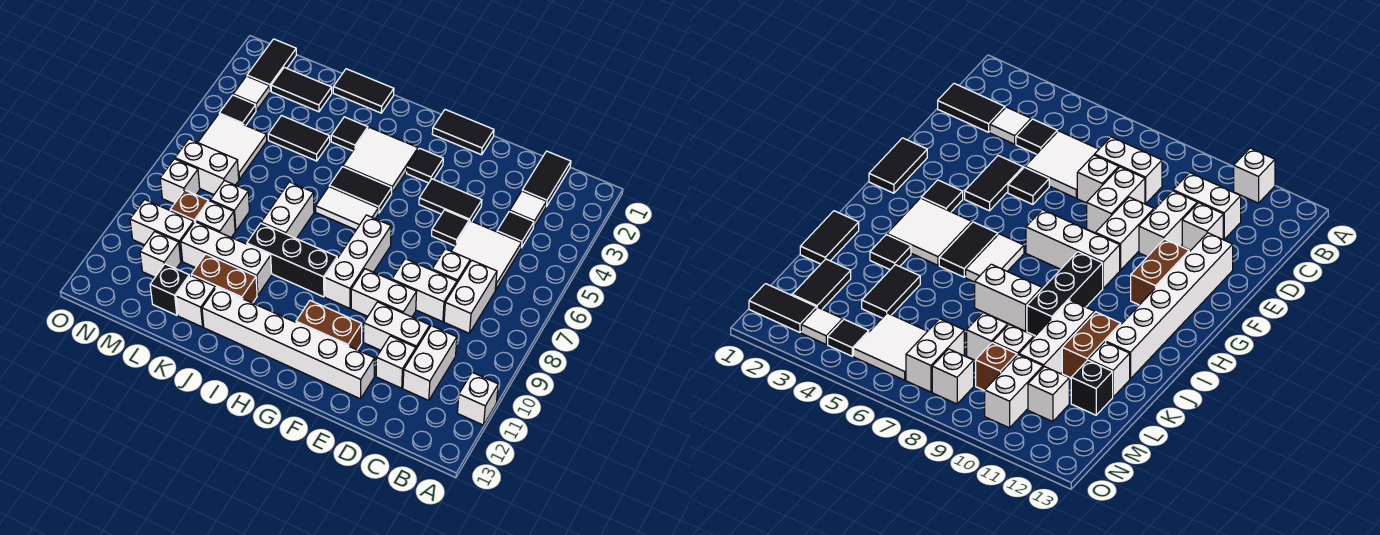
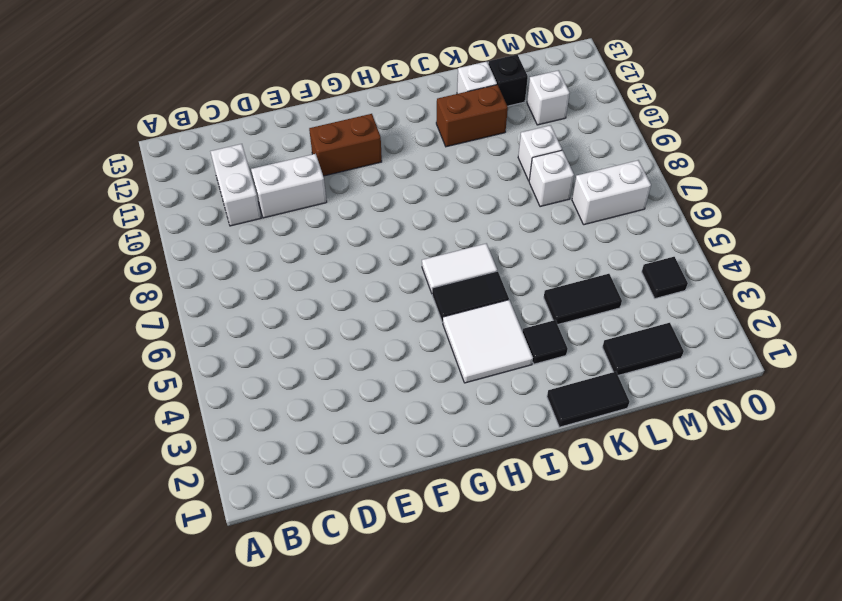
none -> white 1x1 brick [457,372,498,425]
none -> black 1x2 tile [522,151,571,207]
none -> white 1x1 tile [510,191,546,227]
none -> black 1x1 tile [497,211,534,248]

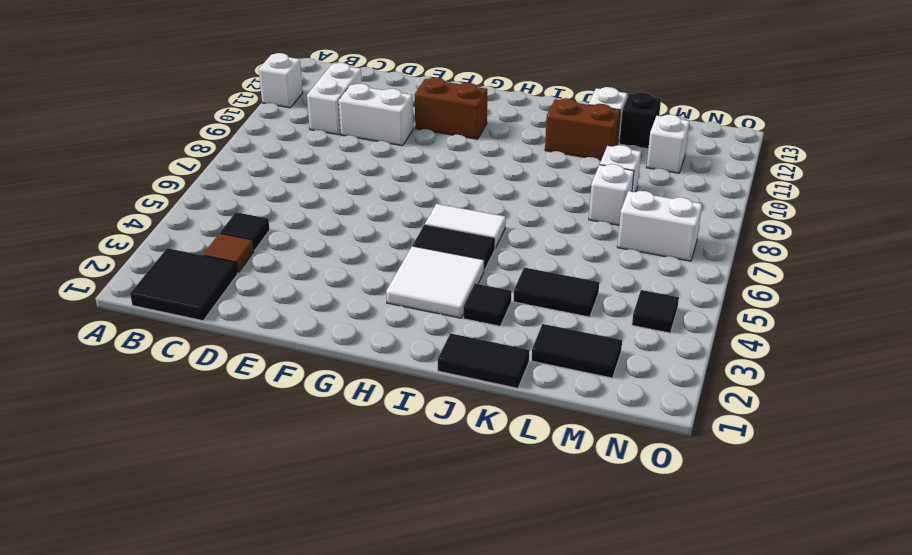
black 2x2 tile [130,248,238,321] -> black 1x2 tile [522,151,571,207]
brown 1x1 tile [203,233,254,273] -> white 1x1 tile [510,191,546,227]
none -> white 2x2 tile [451,221,521,290]
none -> white 1x2 brick [444,260,497,333]
none -> white 1x1 brick [432,249,470,283]
none -> white 1x2 brick [392,259,457,322]

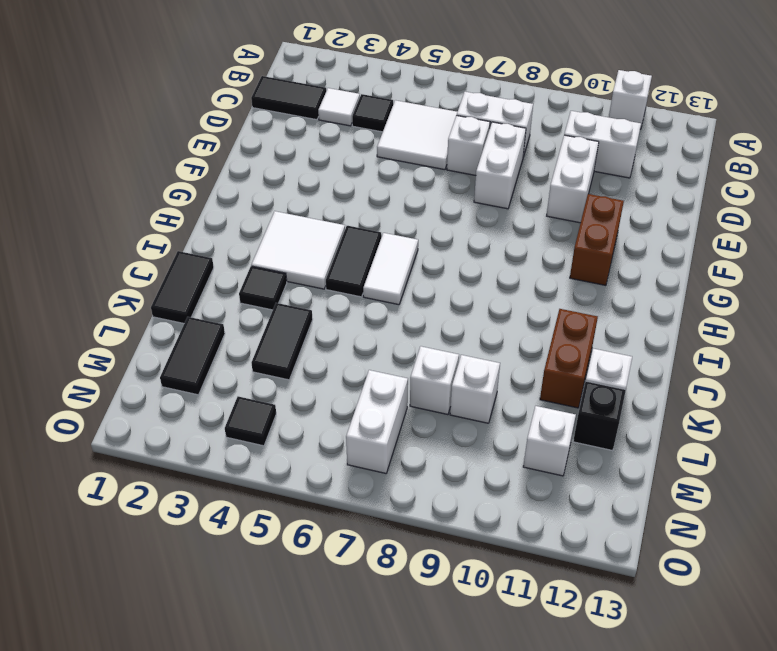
none -> white 1x1 brick [376,336,416,388]
none -> black 1x2 tile [419,179,482,222]
none -> black 1x1 tile [432,210,469,246]
none -> white 1x2 brick [351,269,417,317]

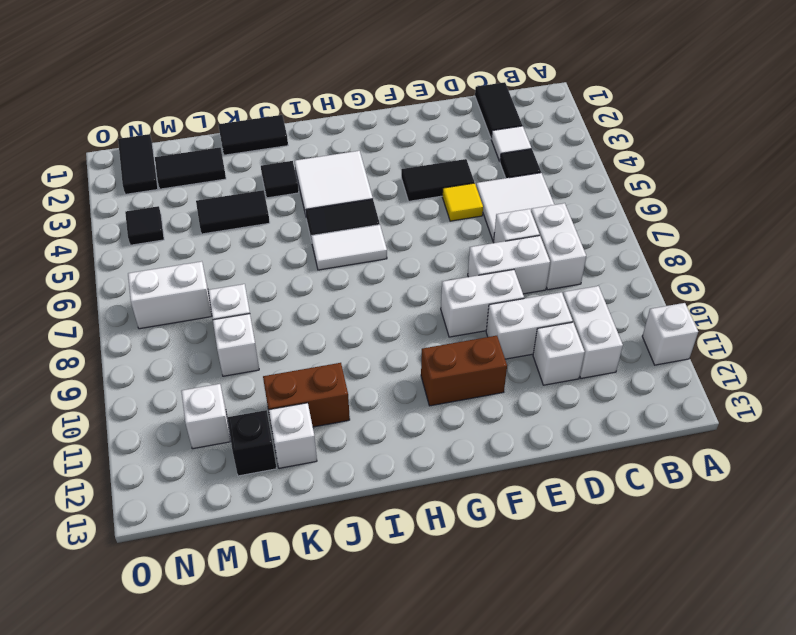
yellow 1x1 tile [442,183,483,221] -> black 1x1 tile [432,210,469,246]
none -> white 1x6 brick [202,287,375,399]
none -> black 1x2 tile [432,110,494,155]
none -> black 1x1 tile [407,148,443,183]
none -> white 1x3 brick [325,215,391,308]

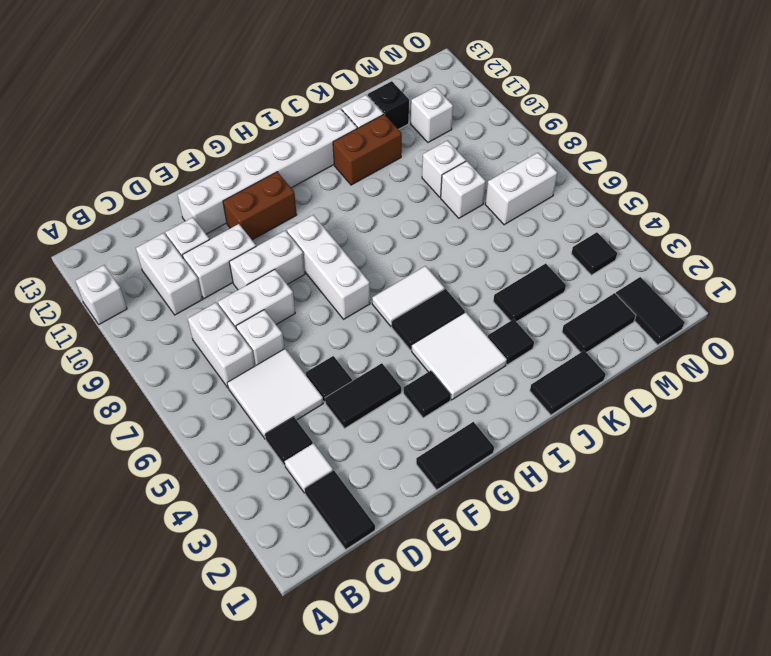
none -> black 1x3 brick [247,223,337,297]
none -> white 1x2 brick [261,182,314,239]
none -> white 1x3 brick [181,222,272,295]
none -> white 2x2 tile [198,114,267,179]

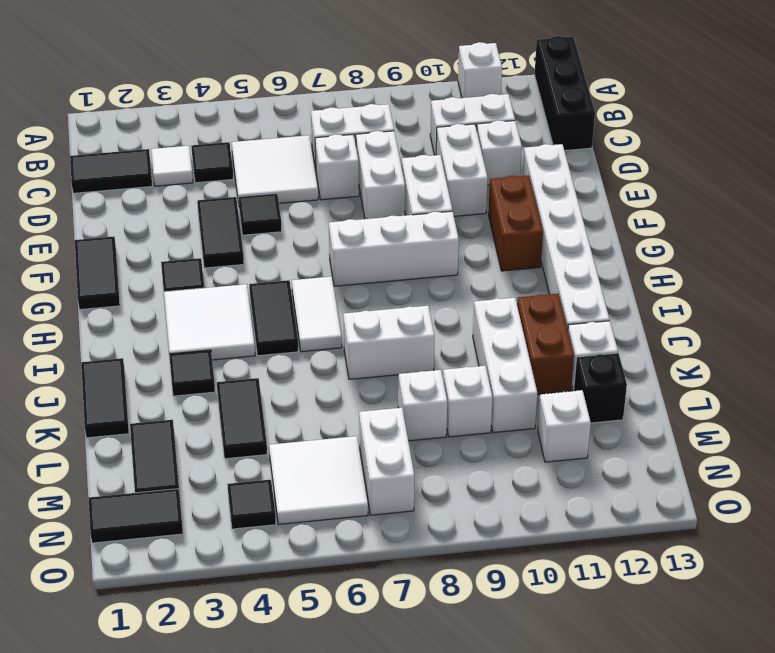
black 1x3 brick [535,36,595,151] -> black 1x3 brick moved to [247,223,337,297]
none -> brown 1x1 brick [170,190,209,222]
none -> white 1x2 brick [130,200,194,261]
none -> white 1x1 tile [233,76,270,110]
none -> white 1x1 brick [160,159,200,204]

